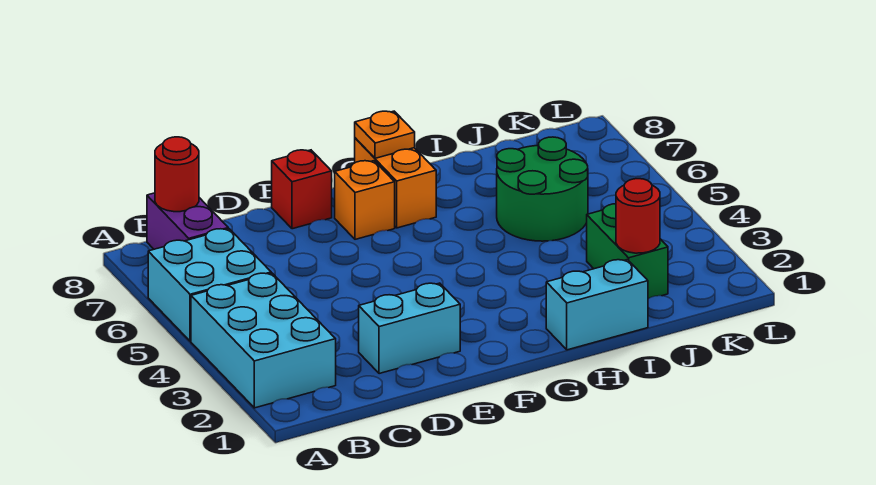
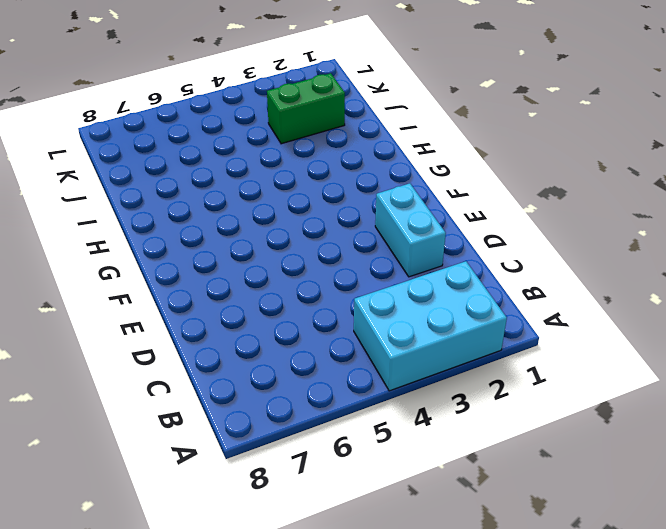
none -> cyan 2x2 brick [148,229,271,341]
none -> purple 1x2 brick [147,193,228,249]
none -> red 1x1 brick [272,150,332,229]

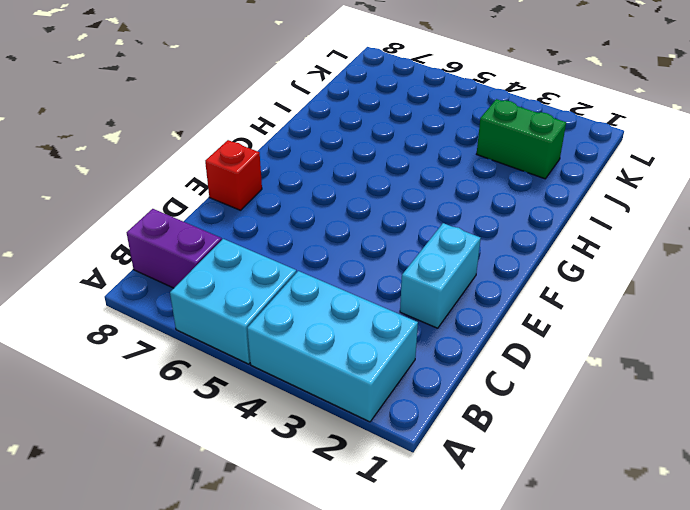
none -> orange 1x1 brick [335,161,395,239]
none -> orange 1x2 brick [355,138,436,228]
none -> cyan 1x2 brick [546,260,648,350]

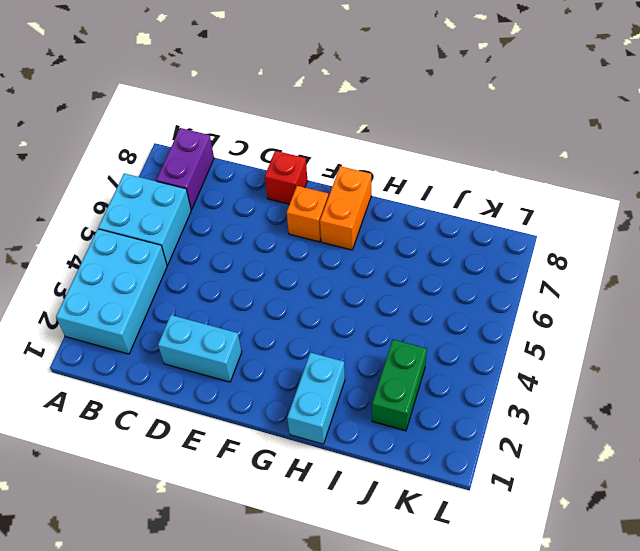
cyan 1x2 brick [287,352,345,444] -> cyan 1x2 brick turned to [546,260,648,350]
none -> green 2x2 round brick [497,137,588,241]
none -> red 1x1 round brick [155,137,199,212]
none -> orange 1x1 plate [355,111,415,158]

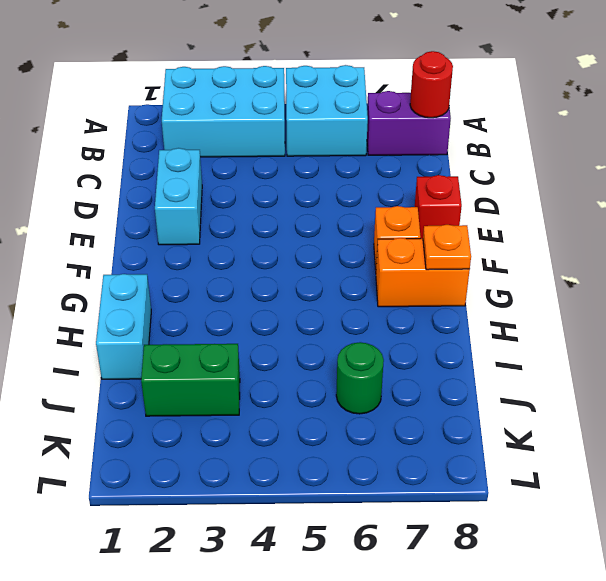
green 1x1 round brick [336,342,384,414] -> green 2x2 round brick [497,137,588,241]
none -> red 1x1 round brick [616,179,660,253]

